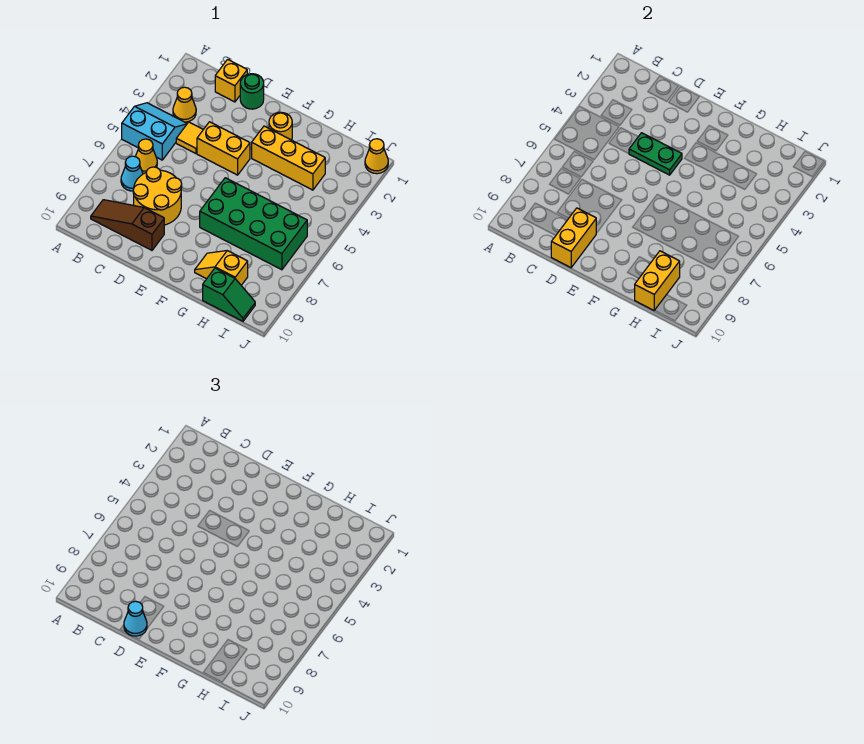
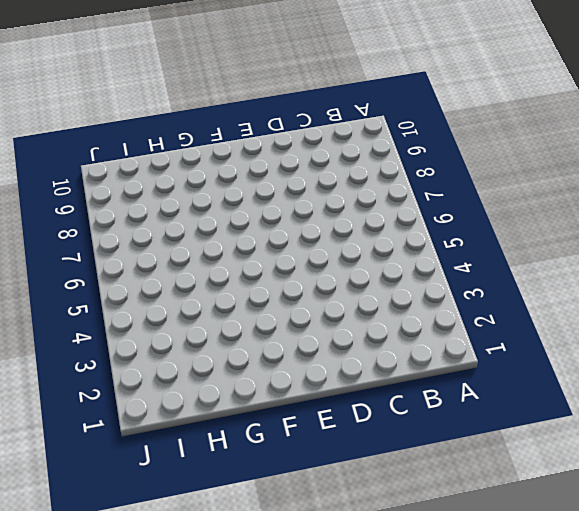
none -> cyan 2x2 slope [122,103,187,160]
none -> yellow 1x1 cone [173,87,196,122]
none -> yellow 1x1 cone [135,139,157,174]

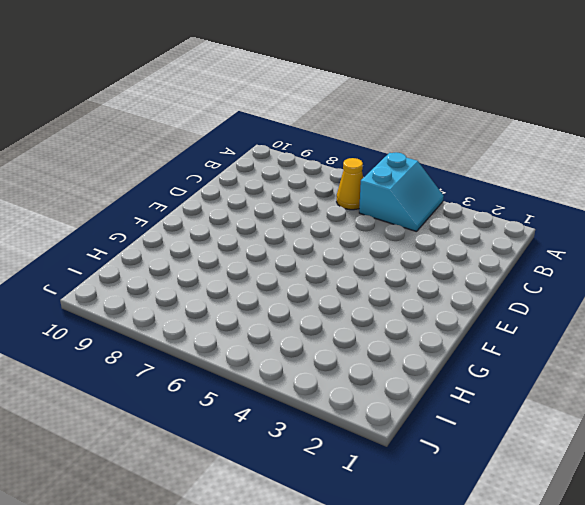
none -> yellow 1x1 cone [173,87,196,122]
none -> cyan 1x1 cone [121,156,143,191]
none -> brown 1x3 slope [91,200,164,250]

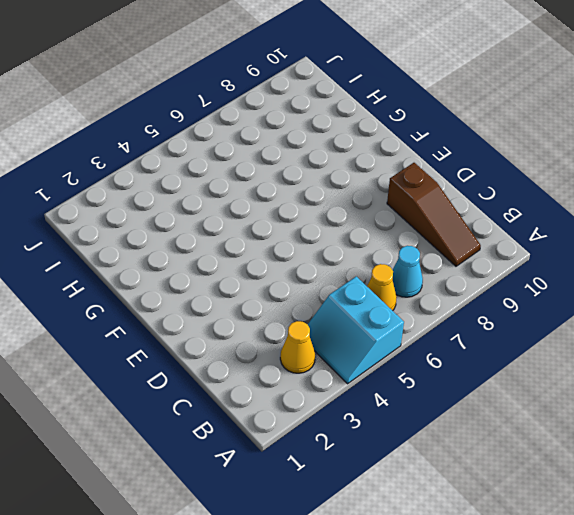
none -> yellow 1x1 brick [215,59,247,102]
none -> yellow 1x1 tile [176,122,203,154]
none -> yellow 2x2 round brick [133,167,182,225]

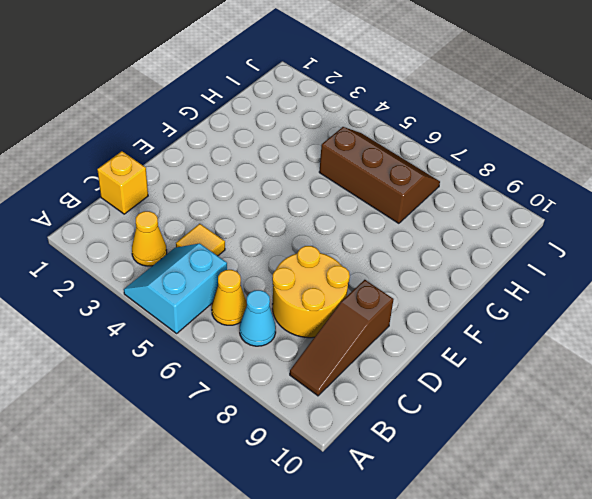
brown 2x3 slope [319,127,440,223] -> green 2x4 brick [200,178,307,270]
none -> green 1x1 round brick [240,74,264,109]
none -> yellow 1x2 brick [197,122,250,175]
none -> yellow 1x1 round brick [269,112,292,140]

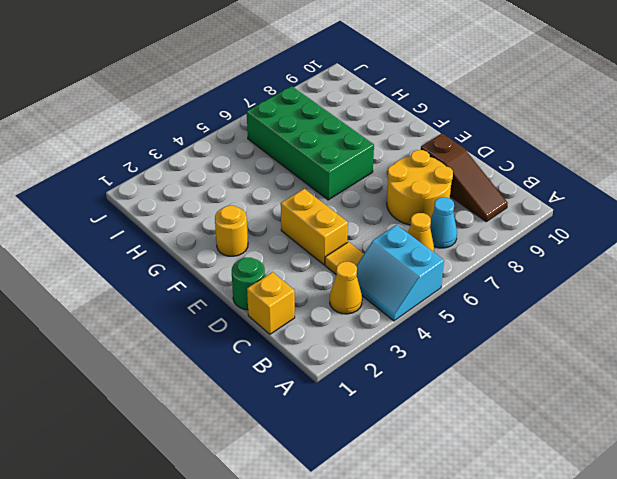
none -> yellow 1x3 brick [252,126,325,190]
none -> yellow 1x2 slope [195,251,248,285]
none -> green 1x2 slope [203,268,255,321]

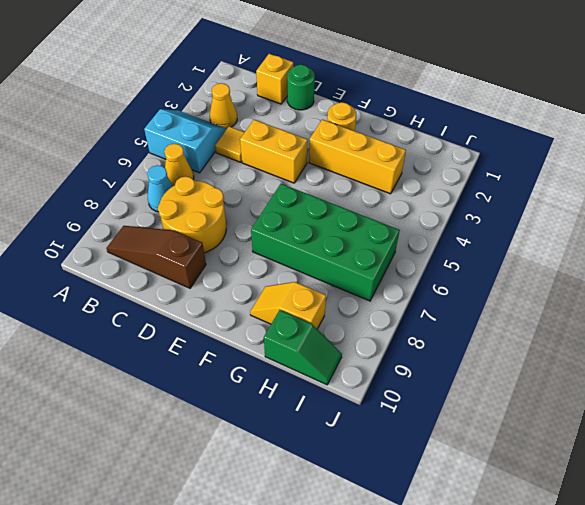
none -> yellow 1x1 cone [365,139,388,174]
none -> green 1x2 plate [629,133,682,175]
none -> yellow 1x2 brick [551,208,596,268]

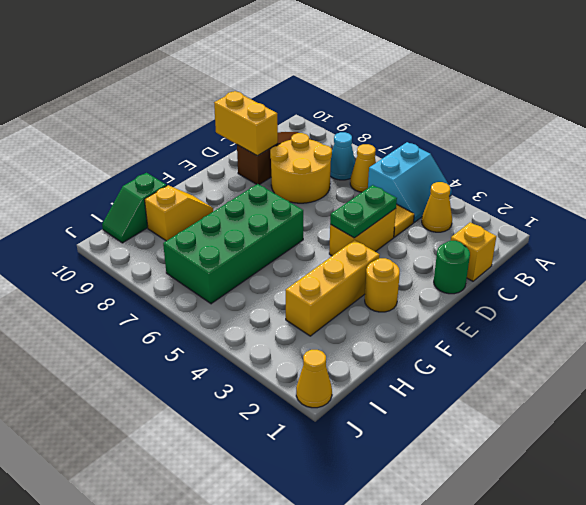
none -> yellow 1x2 brick [635,251,680,310]
none -> cyan 1x1 cone [124,601,147,636]

